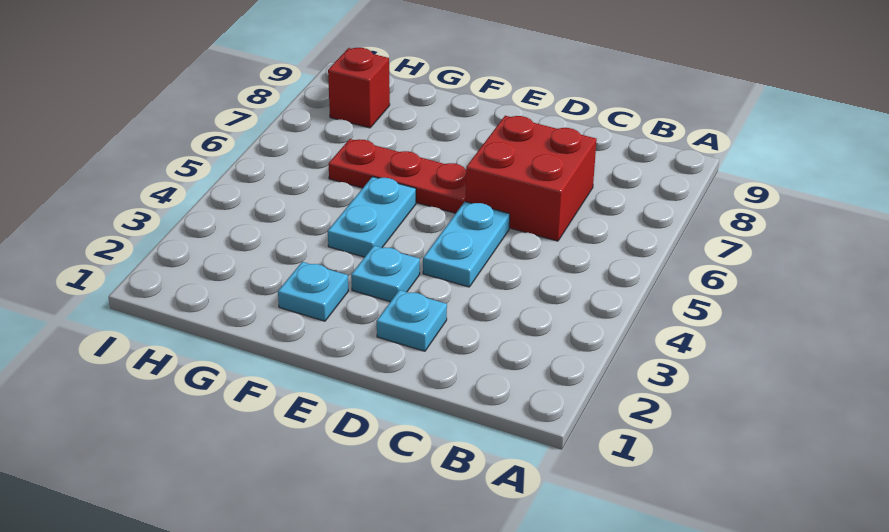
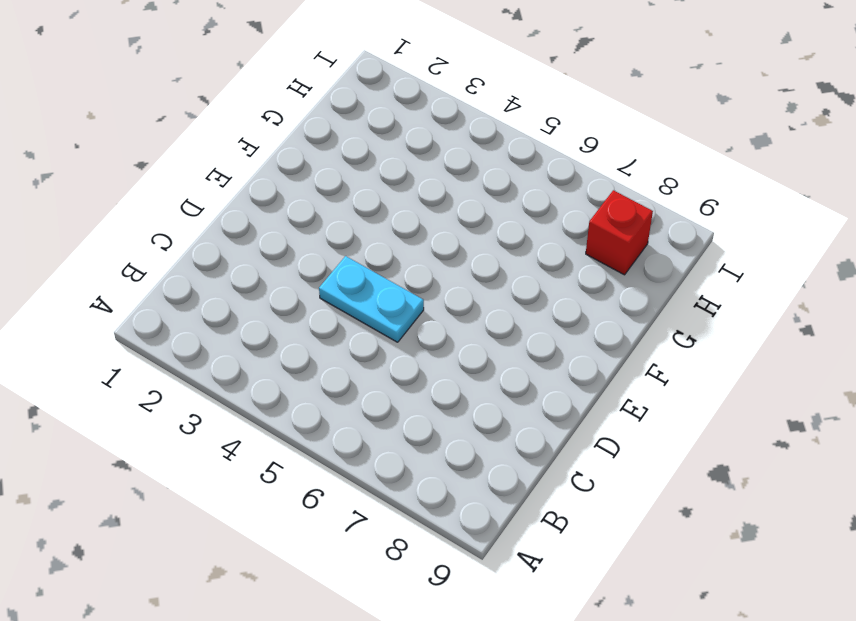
none -> red 2x2 brick [466,116,597,241]
none -> cyan 1x1 plate [377,290,447,351]

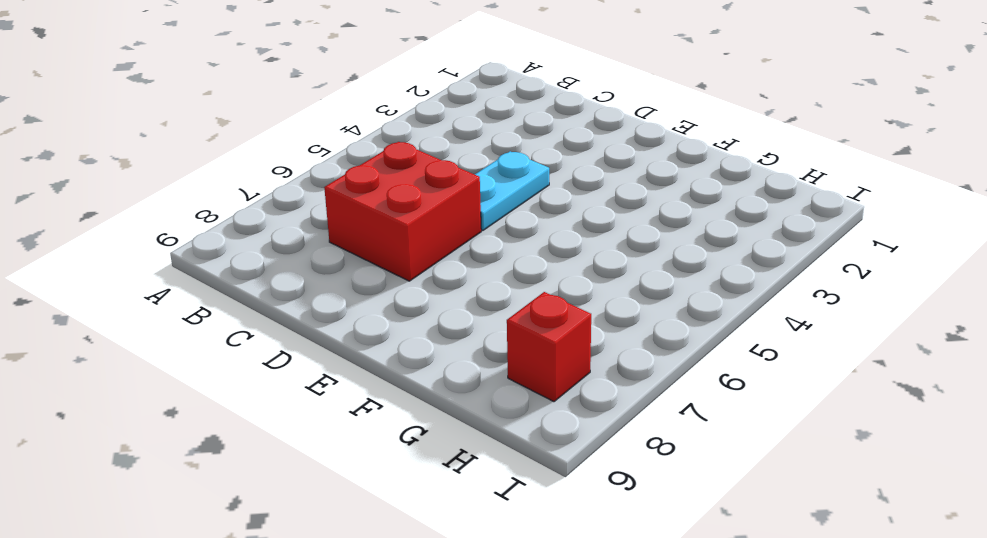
none -> cyan 1x1 plate [377,290,447,351]
none -> cyan 1x1 plate [351,246,420,302]

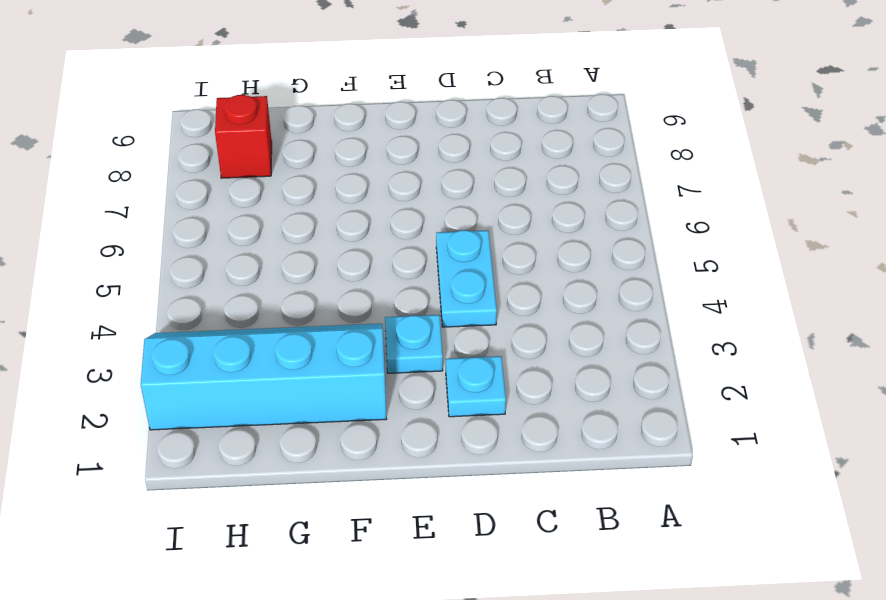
cyan 2x4 slope [141,324,387,430] -> cyan 1x1 plate [278,262,348,321]
none -> red 2x2 brick [466,116,597,241]
none -> red 1x3 plate [329,139,466,213]

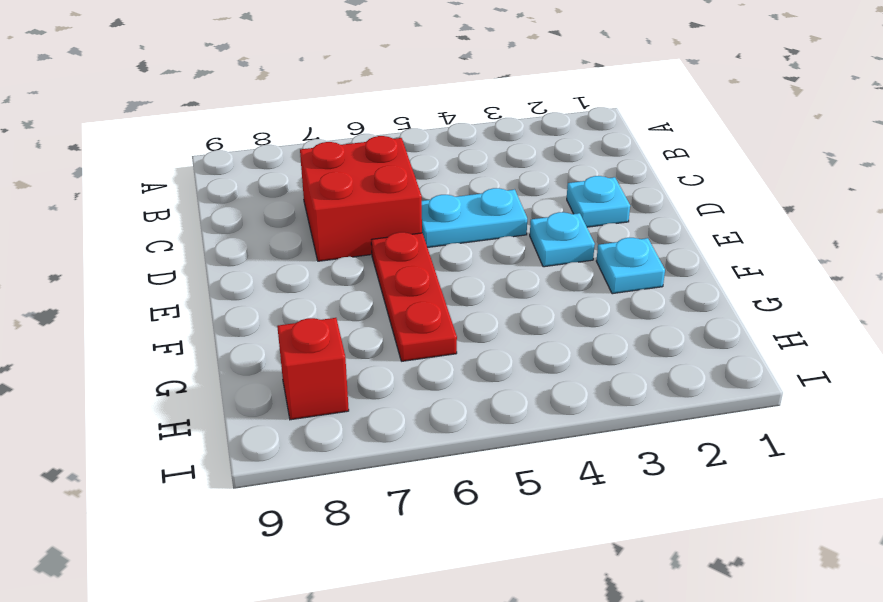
none -> cyan 1x2 plate [328,177,416,257]

